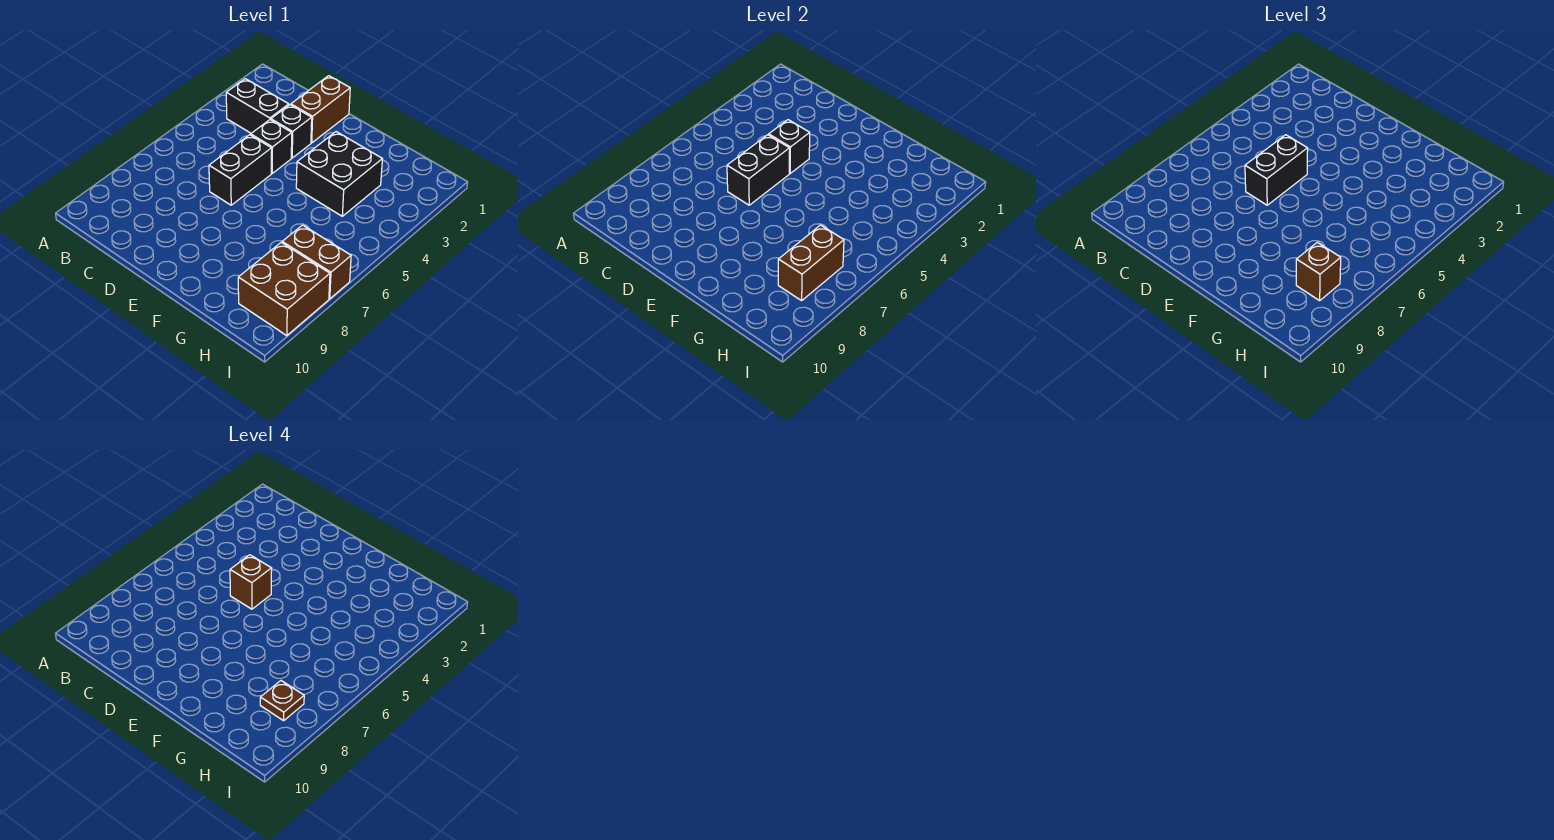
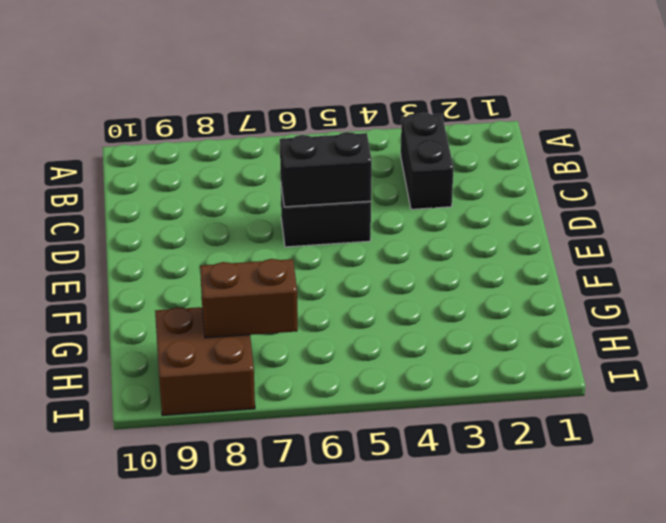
none -> brown 1x2 brick [291,76,350,143]
none -> black 1x1 brick [271,105,312,158]
none -> black 1x1 brick [251,120,292,173]

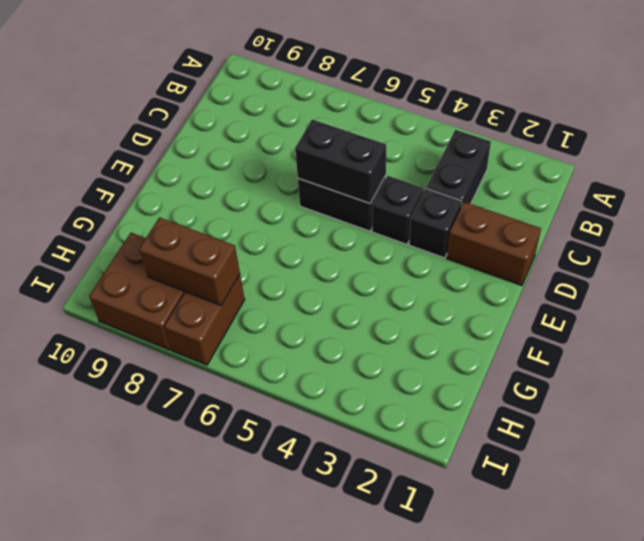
none -> black 2x2 brick [296,132,382,216]
none -> black 1x1 brick [769,120,810,173]
none -> black 1x2 brick [1245,135,1308,205]

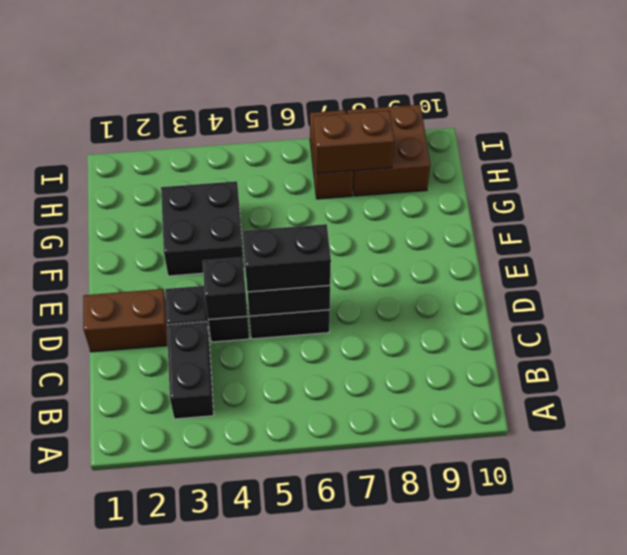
none -> brown 1x1 brick [1296,242,1341,301]
none -> brown 1x1 brick [230,555,272,609]
none -> brown 1x1 plate [260,681,304,721]

